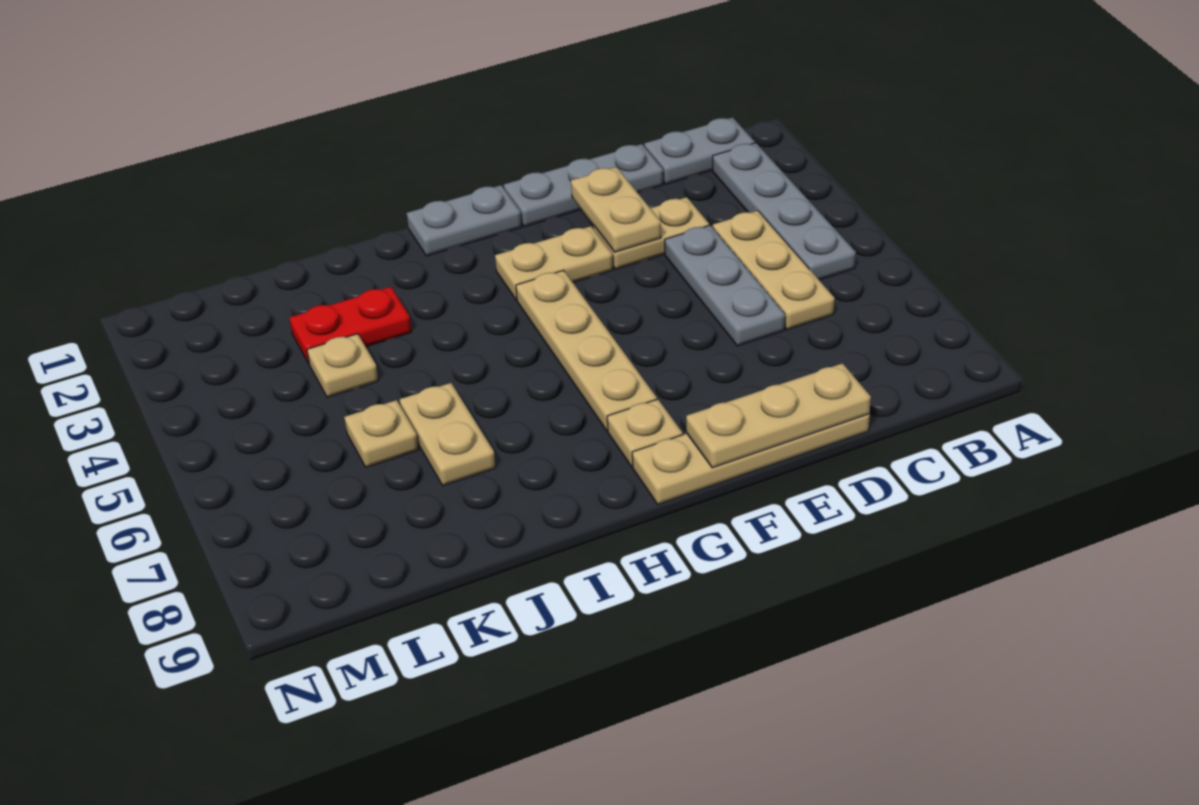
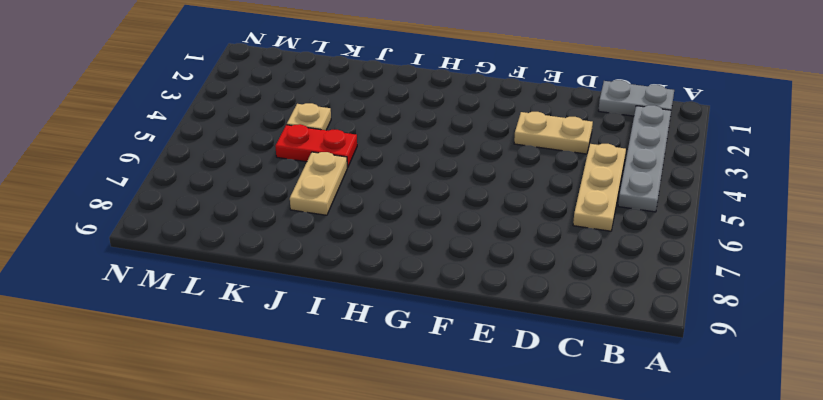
red 1x2 plate [275,124,357,168] -> red 1x2 plate moved to [289,287,411,363]
none -> grey 1x3 plate [504,144,663,227]
none -> grey 1x3 plate [665,225,785,346]
none -> tan 1x4 plate [632,414,870,504]

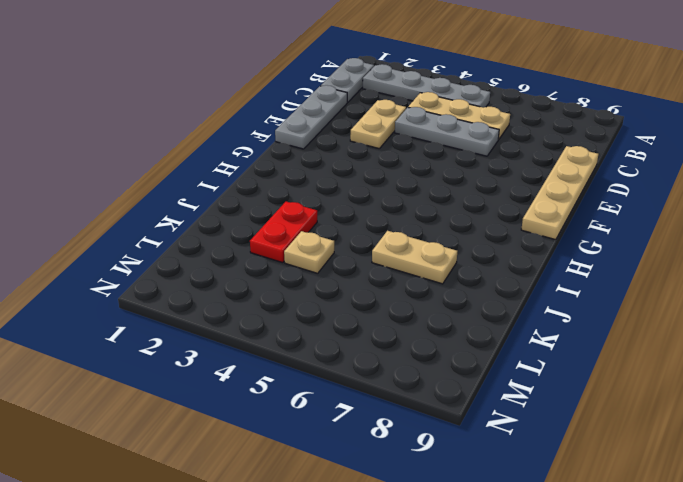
none -> tan 1x2 plate [495,226,613,300]
none -> grey 1x2 plate [407,185,522,256]
none -> tan 1x4 plate [516,270,657,431]

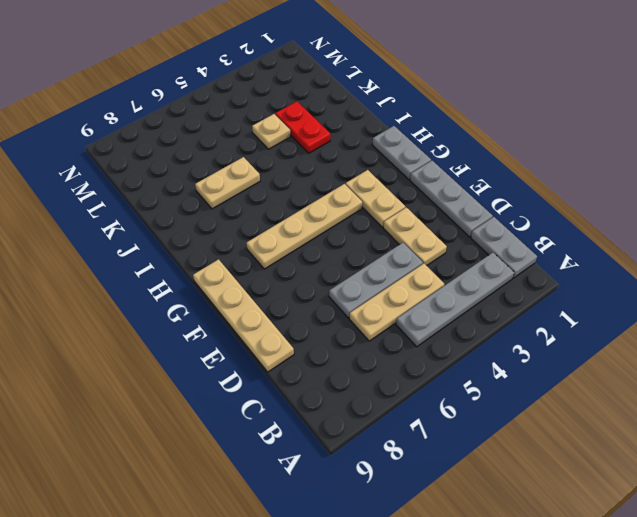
none -> tan 1x1 plate [607,399,683,467]
none -> tan 1x1 plate [344,400,419,467]
none -> tan 1x3 plate [686,363,871,468]

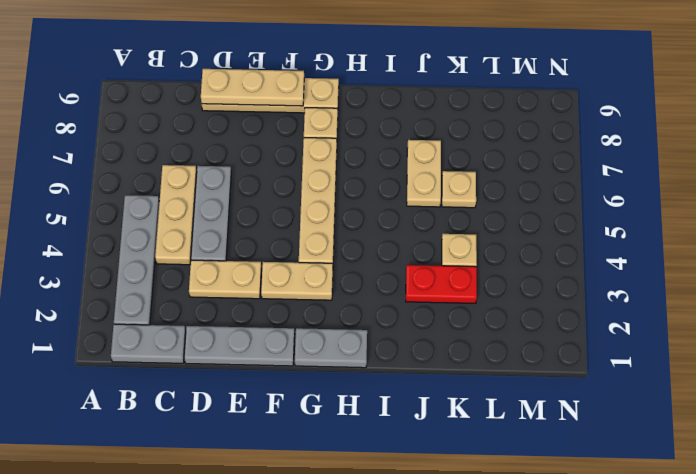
none -> tan 1x2 plate [571,167,661,252]

